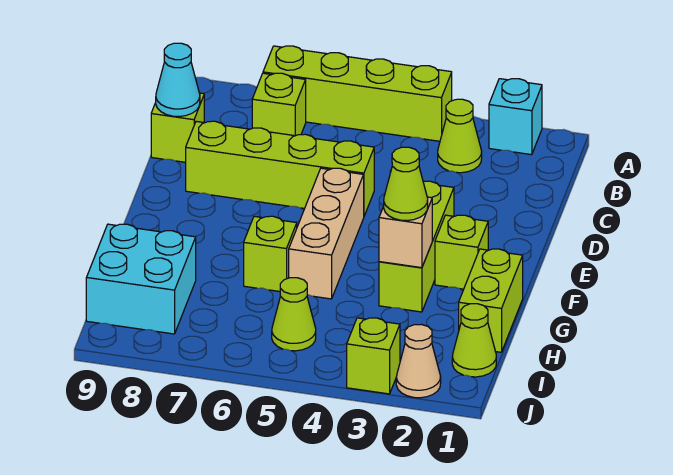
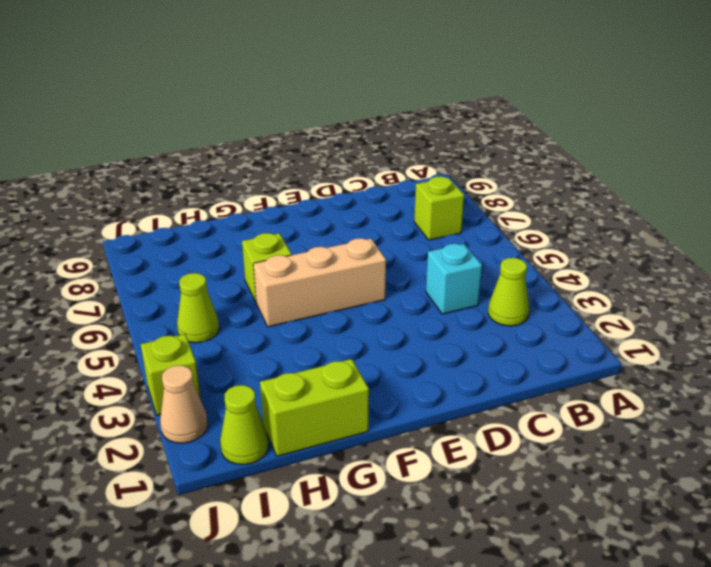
cyan 1x1 brick [426,244,482,314] -> cyan 1x1 brick moved to [489,79,542,155]
none -> lime 1x4 brick [263,46,452,141]
none -> lime 1x1 brick [151,93,204,162]
none -> lime 1x4 brick [186,121,374,216]

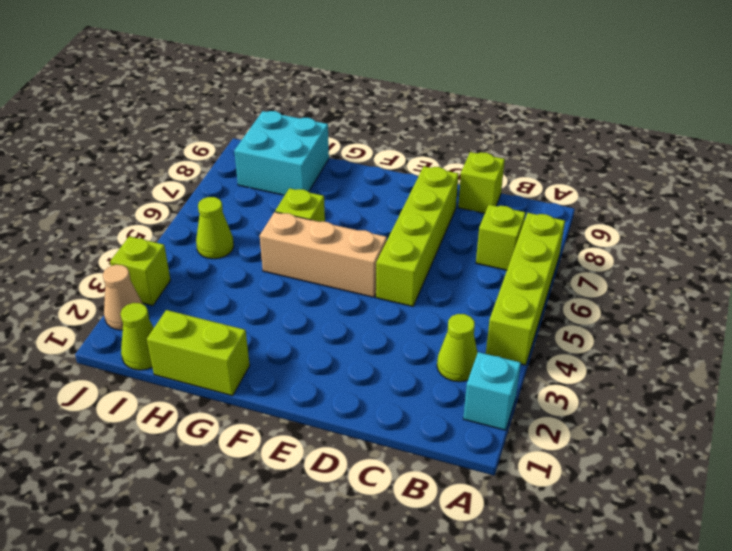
none -> lime 1x3 brick [379,181,454,312]
none -> lime 1x1 brick [435,215,488,289]
none -> cyan 1x1 cone [156,43,200,116]

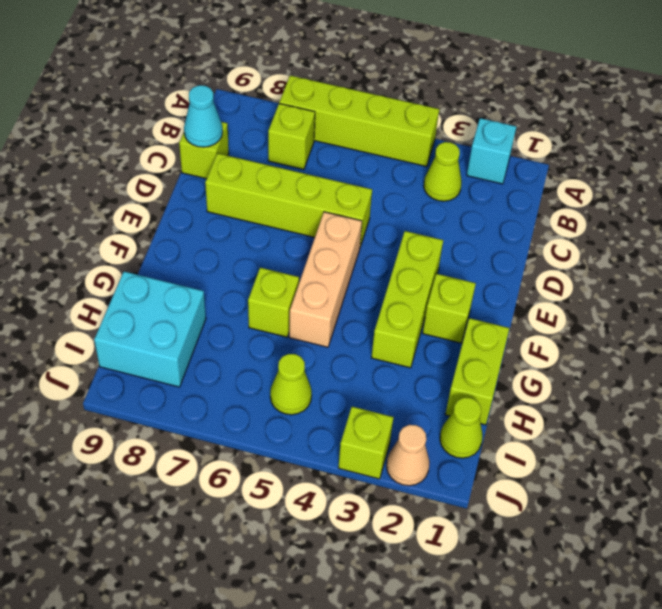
none -> tan 1x1 brick [379,197,432,268]
none -> lime 1x1 cone [383,147,428,221]

